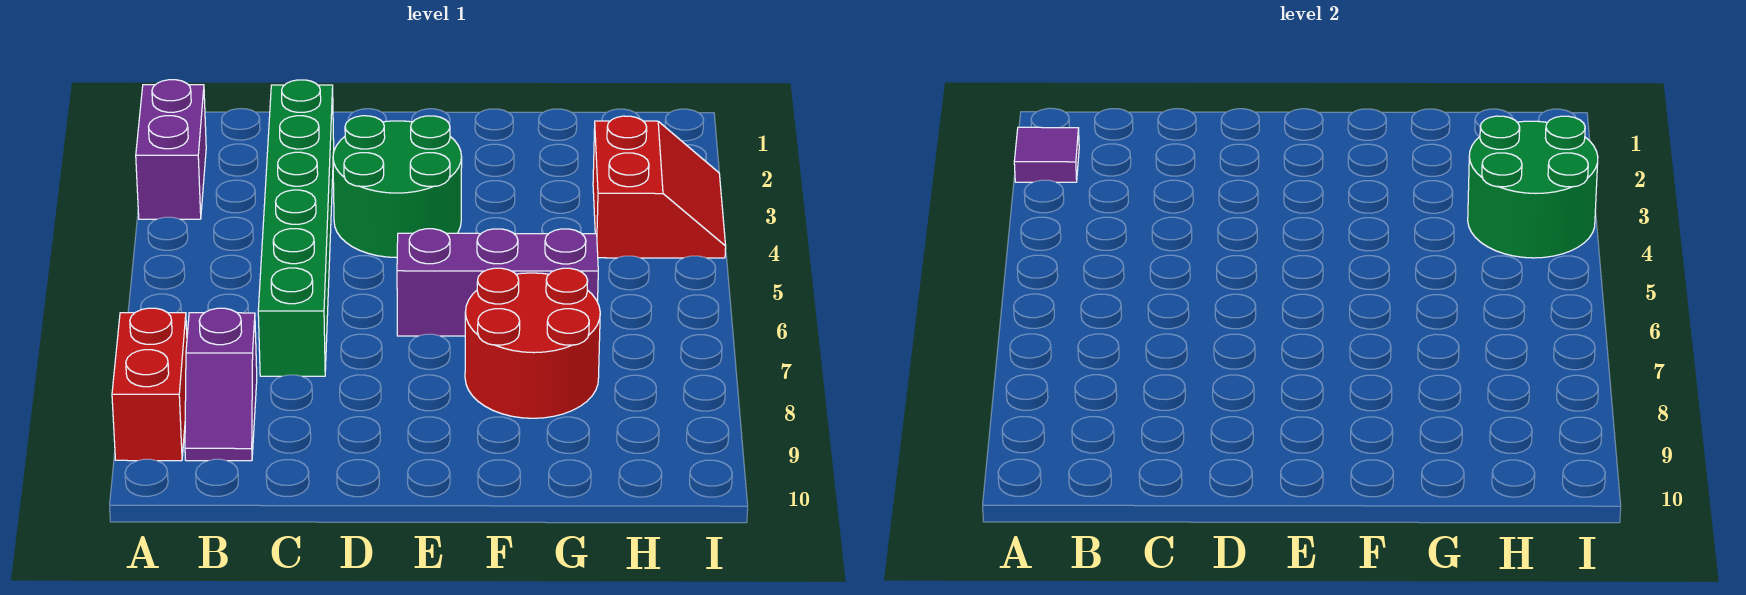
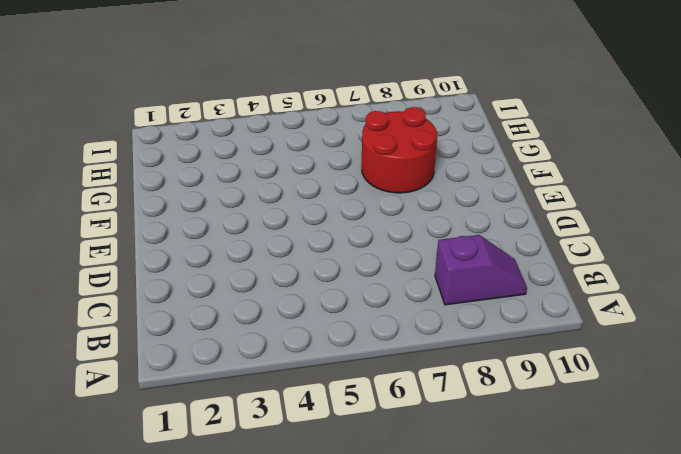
none -> purple 1x2 brick [136,80,206,219]
none -> red 1x2 brick [112,308,187,461]

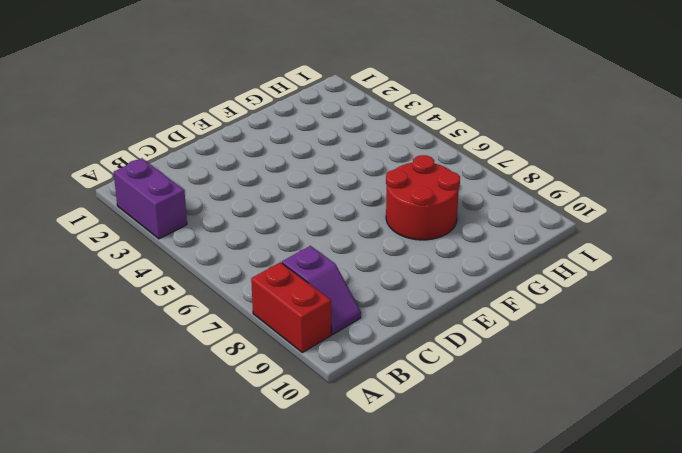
none -> green 1x6 brick [258,80,334,376]
none -> green 2x2 round brick [333,116,462,258]

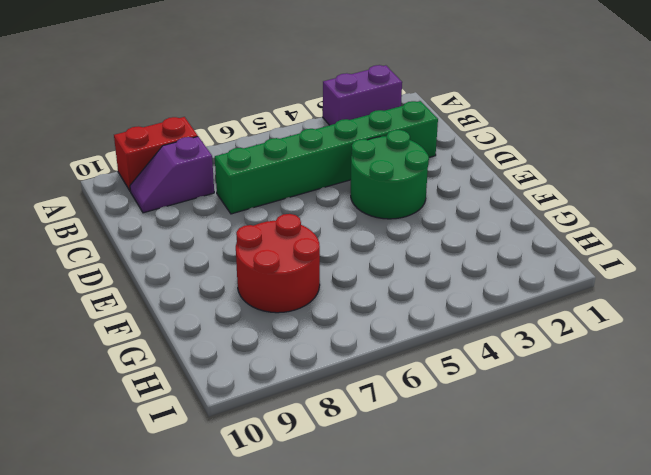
none -> purple 1x3 brick [397,229,598,336]
none -> red 2x2 slope [593,116,726,258]

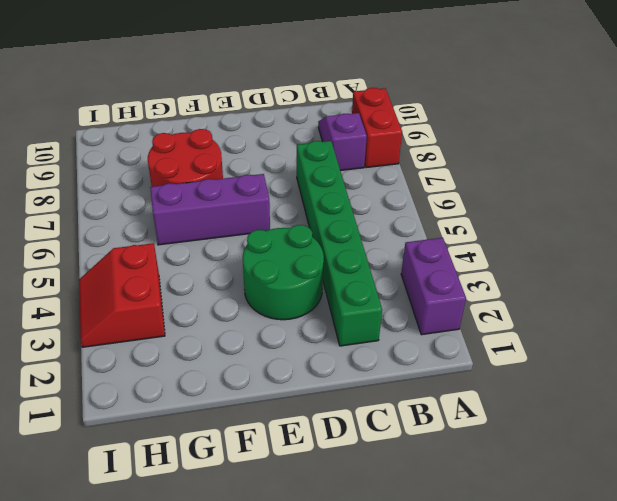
none -> purple 1x1 tile [1014,127,1079,182]
none -> green 2x2 round brick [1468,116,1598,258]

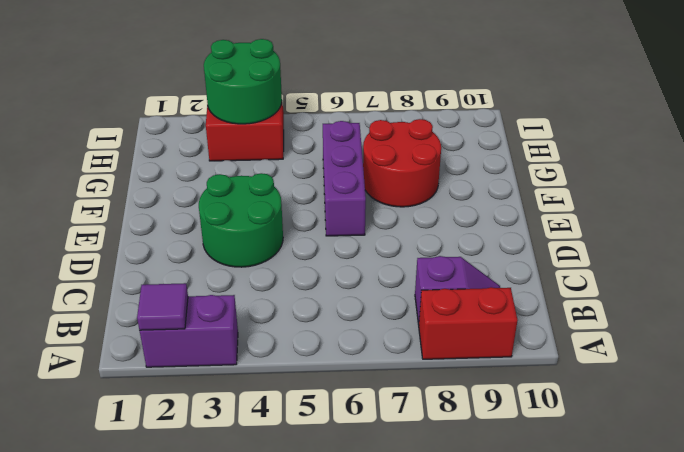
none -> green 1x6 brick [258,80,334,376]

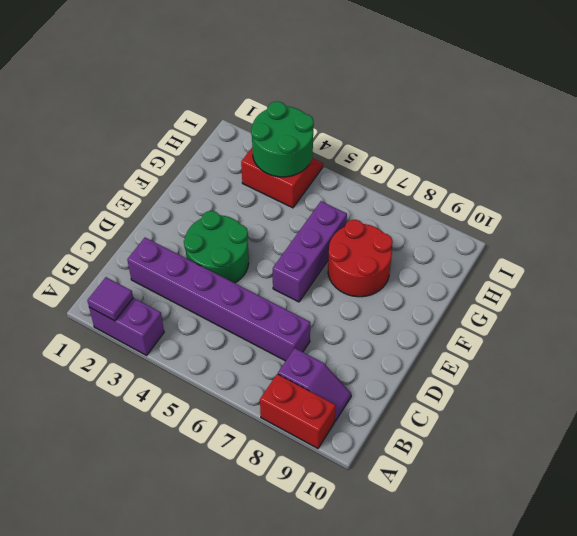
purple 1x6 brick [127,238,310,361] -> green 1x6 brick [258,80,334,376]

